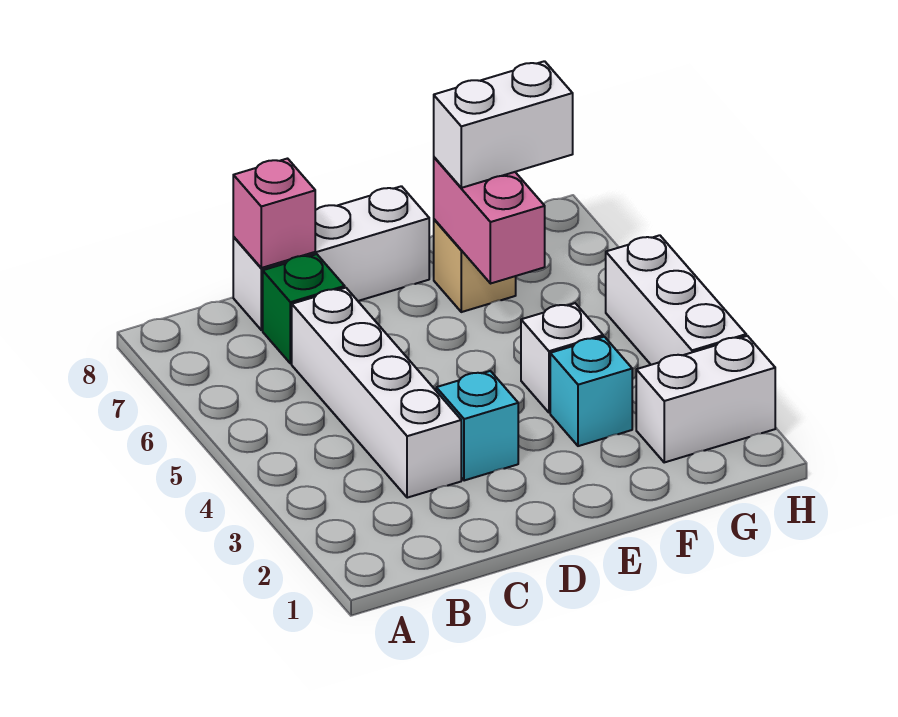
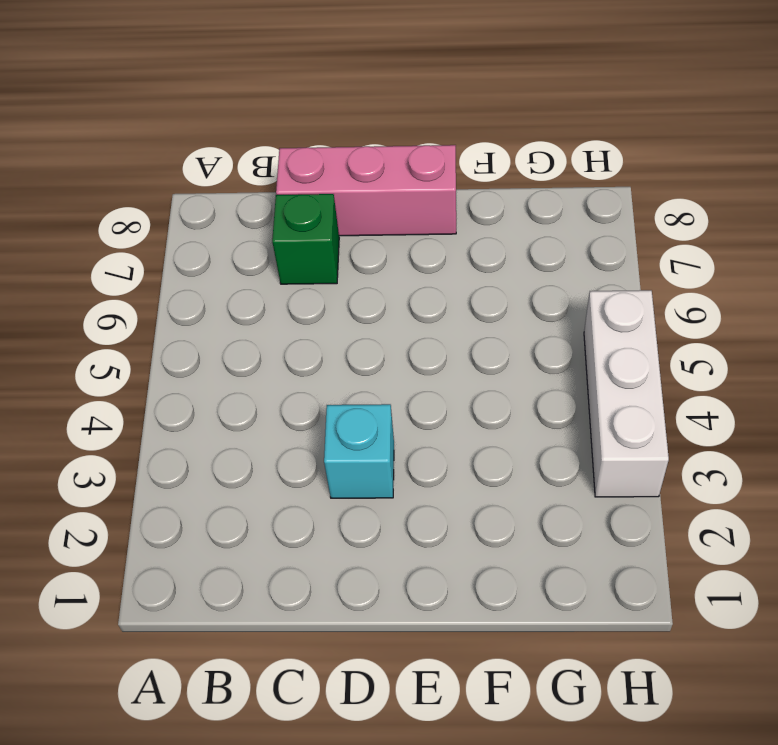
pink 1x3 brick [276,145,456,236] -> white 1x3 brick [233,186,429,330]
none -> white 1x4 brick [292,288,461,498]
none -> cyan 1x1 brick [550,337,632,446]
none -> white 1x1 brick [521,303,603,413]

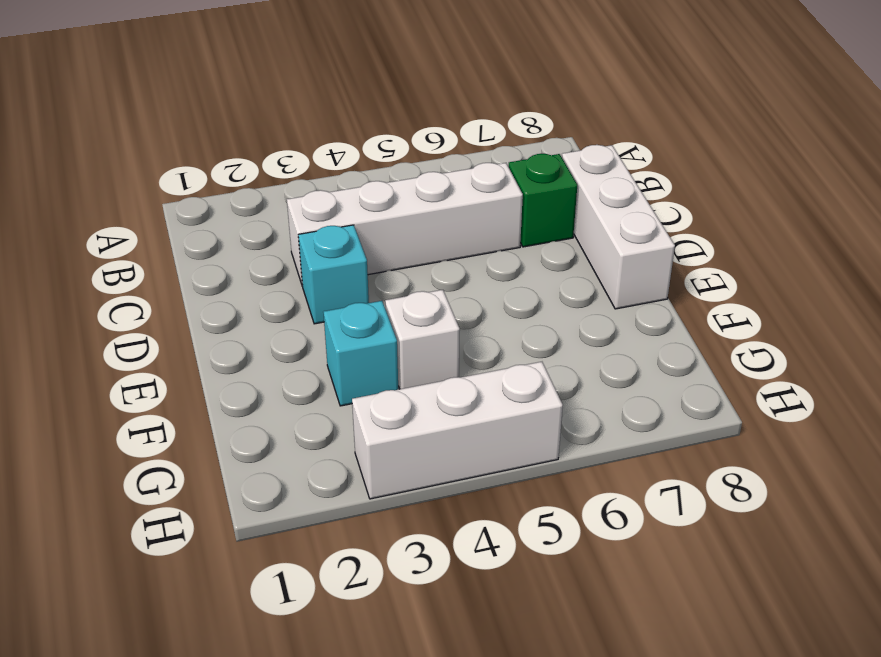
none -> tan 1x1 brick [434,219,516,312]
none -> white 1x2 brick [636,336,775,462]
none -> pink 1x1 brick [233,159,315,268]

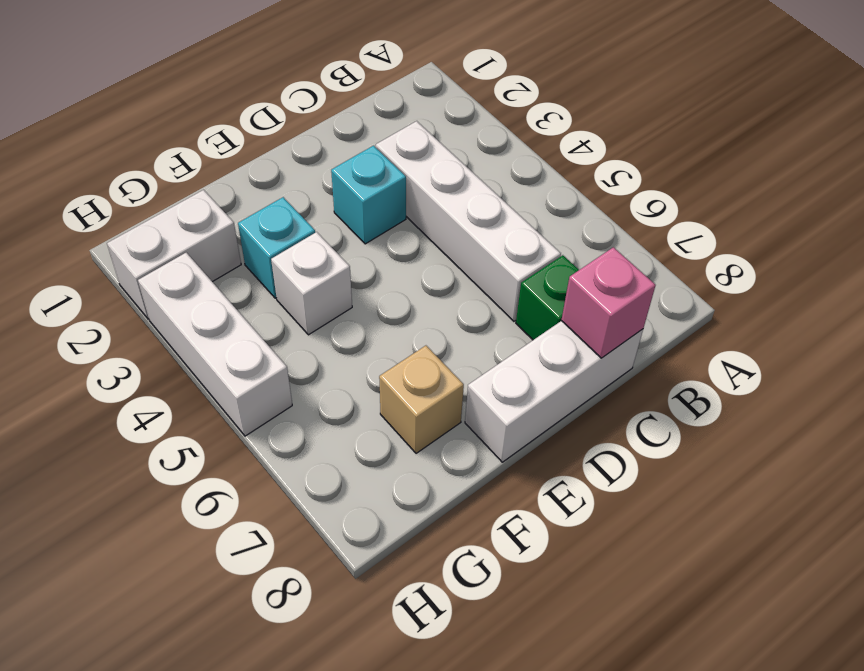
none -> pink 1x2 brick [434,157,545,284]
none -> white 1x2 brick [434,61,573,188]

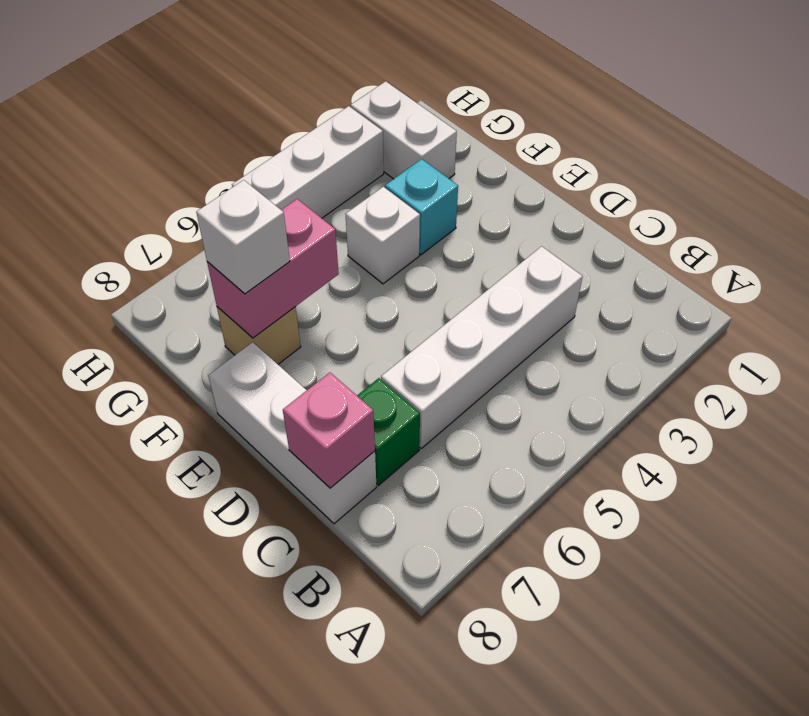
white 1x1 brick [196,180,290,294] -> white 1x2 brick [434,61,573,188]
none -> cyan 1x1 brick [436,371,518,481]

